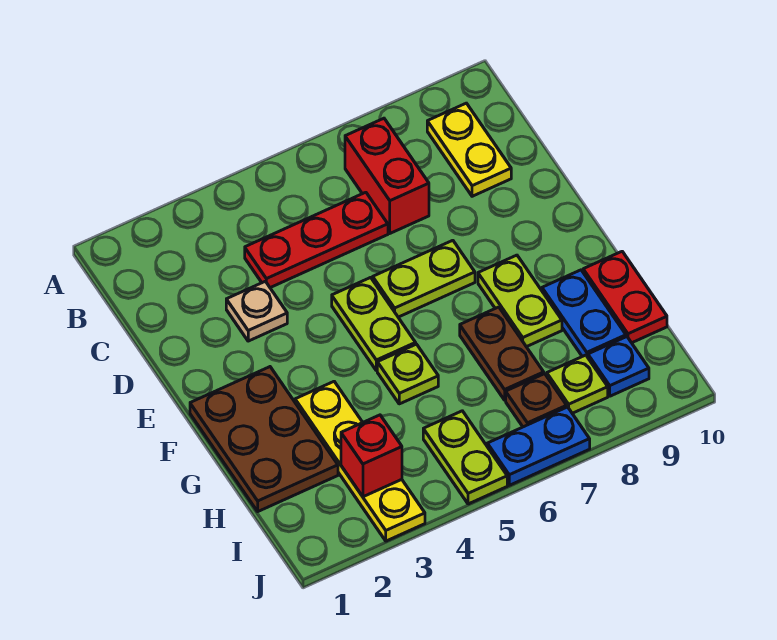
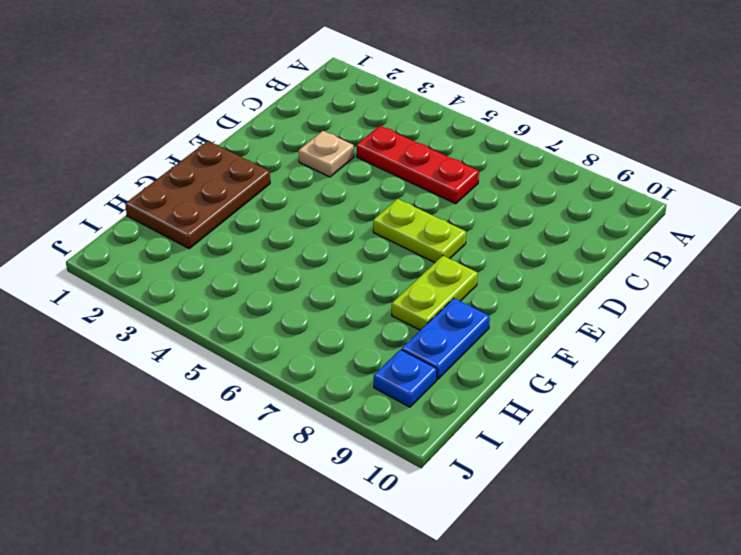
none -> red 1x2 brick [345,118,429,233]
none -> yellow 1x2 plate [427,103,511,196]
none -> lime 1x2 plate [332,278,416,371]

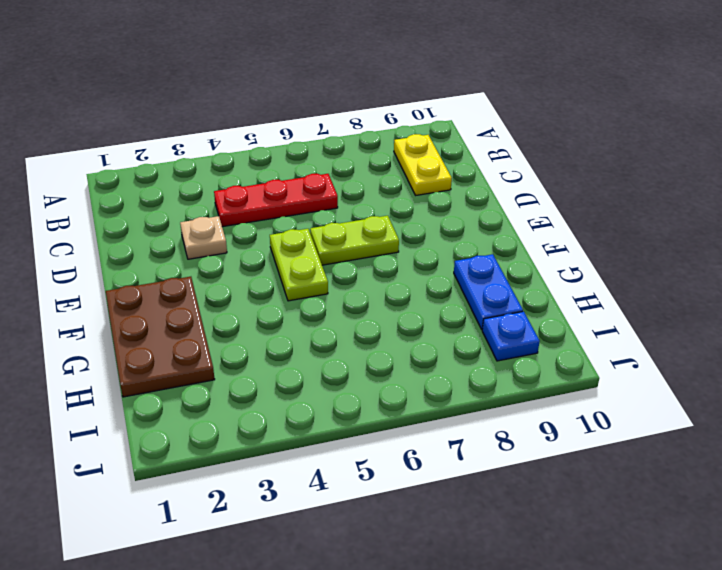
none -> red 1x2 brick [345,118,429,233]
none -> lime 1x2 plate [478,255,562,347]
none -> yellow 1x4 plate [295,382,425,541]

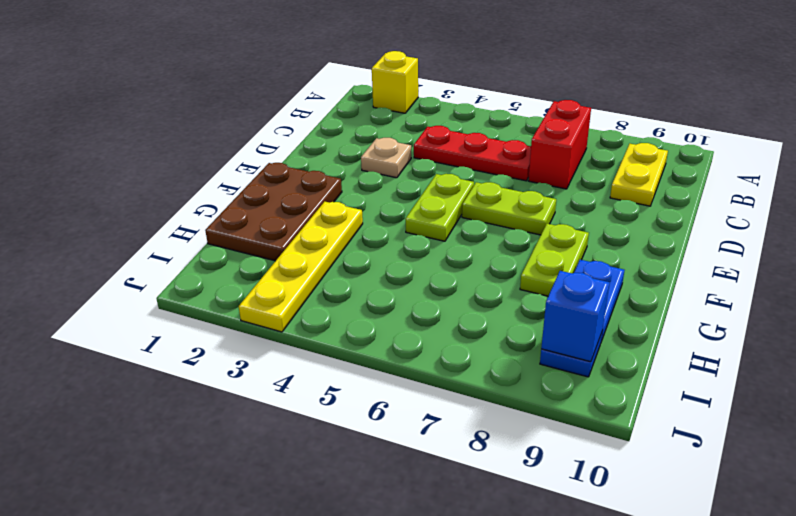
yellow 1x1 brick [372,51,418,113] -> none
blue 1x1 brick [541,271,610,362] -> none
none -> lime 1x1 plate [377,344,438,404]
none -> brown 1x2 plate [460,307,544,400]
none -> red 1x2 plate [583,252,667,343]

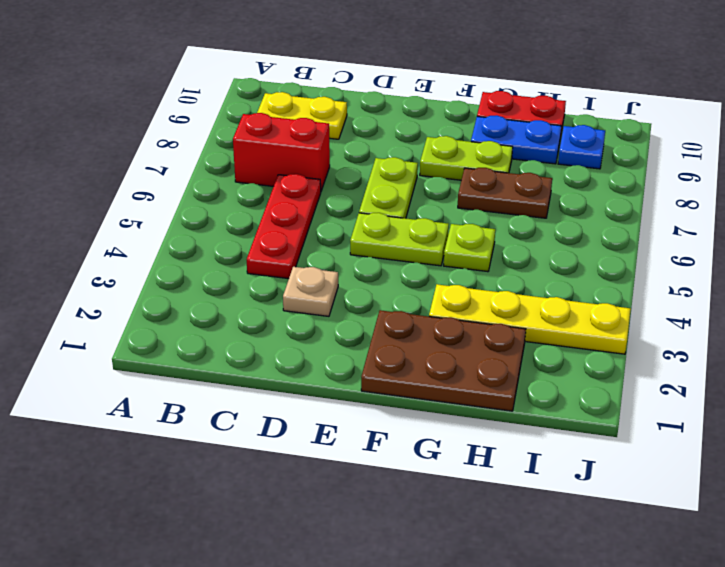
none -> lime 1x2 plate [423,411,507,504]
none -> brown 1x1 plate [506,374,567,427]
none -> lime 1x1 plate [547,355,608,413]

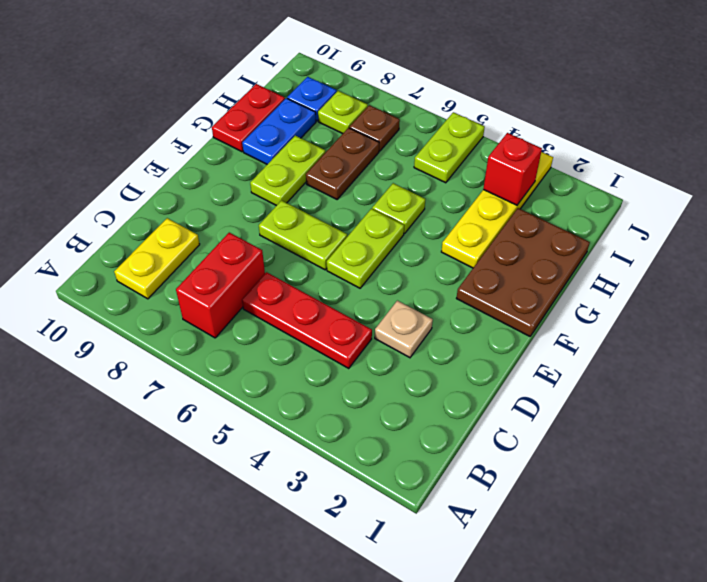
none -> blue 1x2 plate [487,407,590,485]

